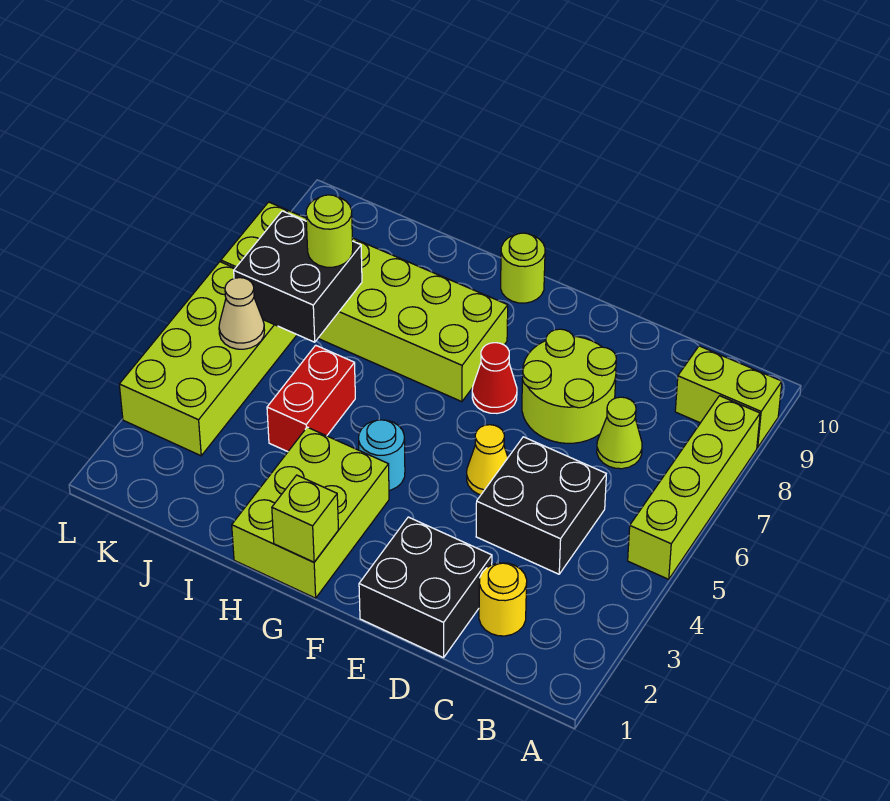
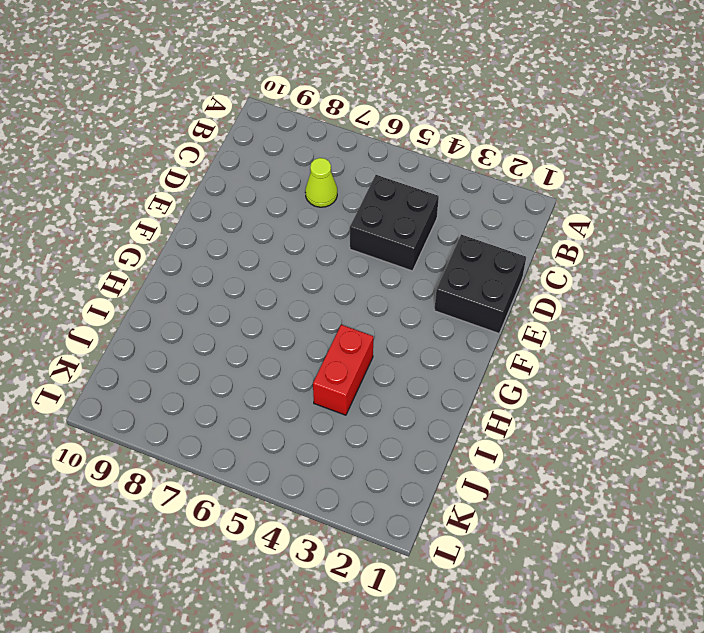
red 1x2 brick [313,325,373,415] -> red 1x2 brick turned to [267,345,355,452]
none -> lime 1x4 brick [628,396,760,579]
none -> lime 1x2 brick [675,346,782,447]
none -> yellow 1x1 round brick [479,563,527,636]

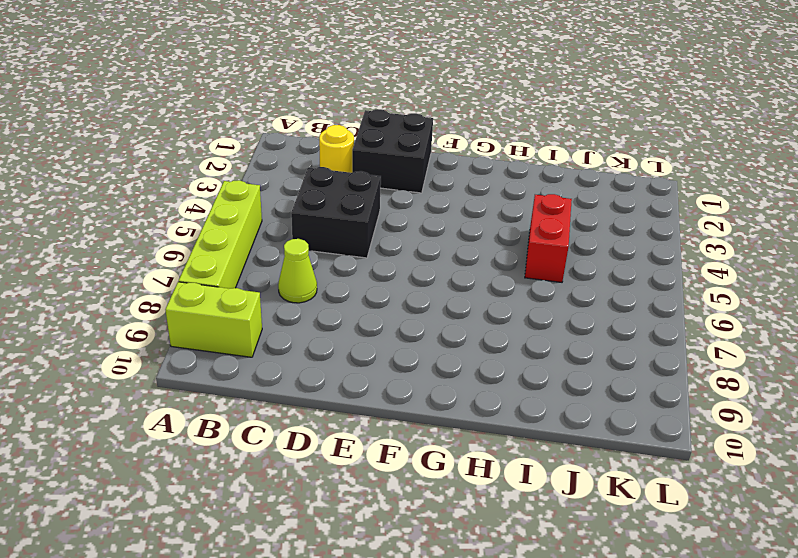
none -> lime 2x2 round brick [522,329,616,443]
none -> yellow 1x1 cone [467,425,508,495]
none -> red 1x1 cone [472,343,517,413]

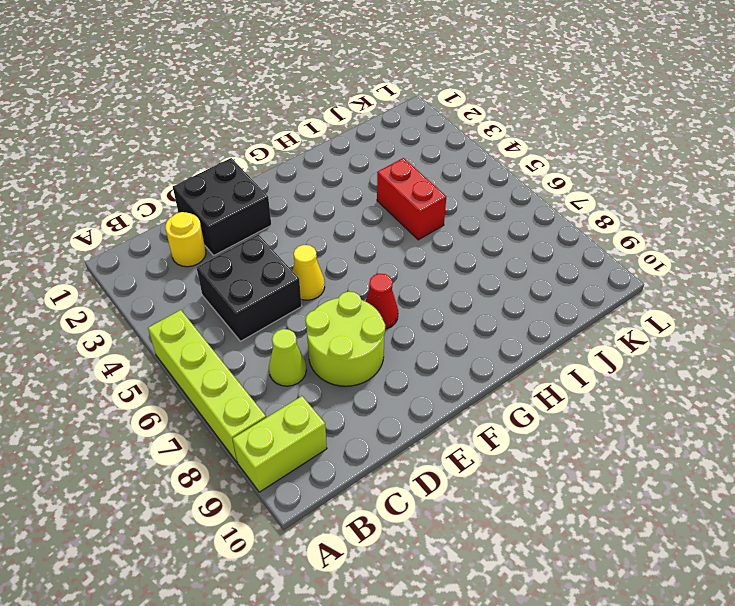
none -> lime 2x3 brick [232,427,389,598]
none -> cyan 1x1 round brick [359,420,405,490]
none -> lime 2x6 brick [221,202,508,402]

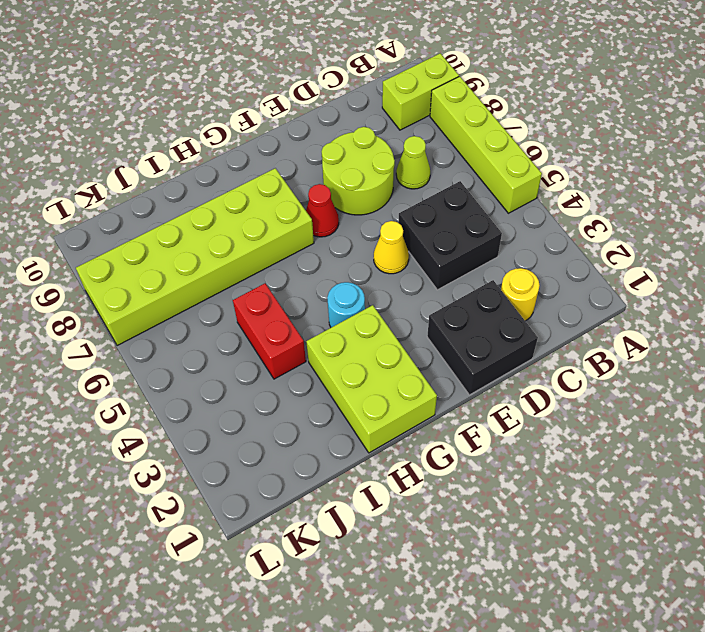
none -> lime 1x1 round brick [501,233,545,303]
none -> lime 2x4 brick [119,262,297,456]
none -> lime 1x1 brick [272,475,338,562]

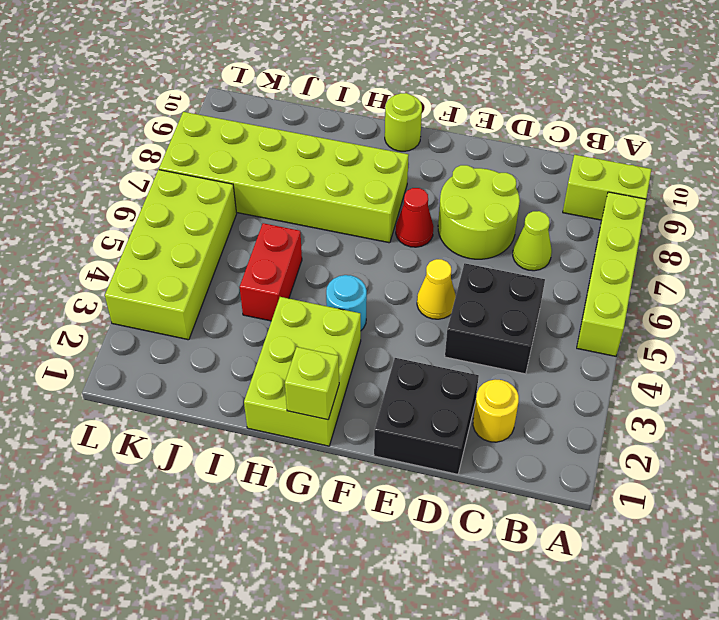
none -> black 2x2 brick [234,211,362,342]
none -> tan 1x1 cone [219,278,265,349]
none -> lime 1x1 round brick [306,195,353,267]

